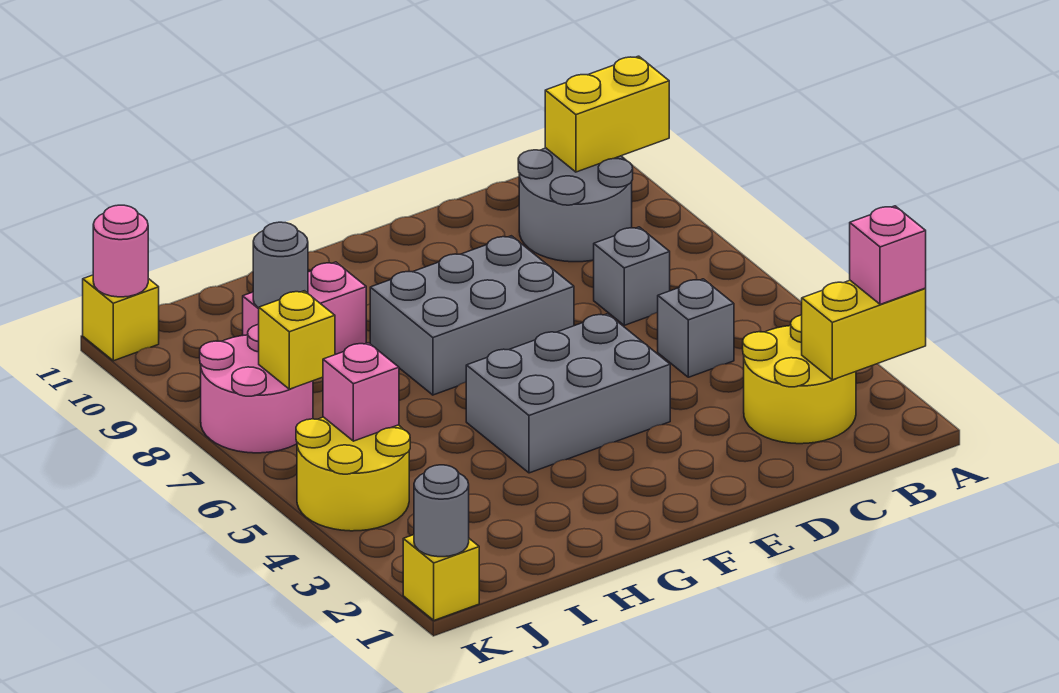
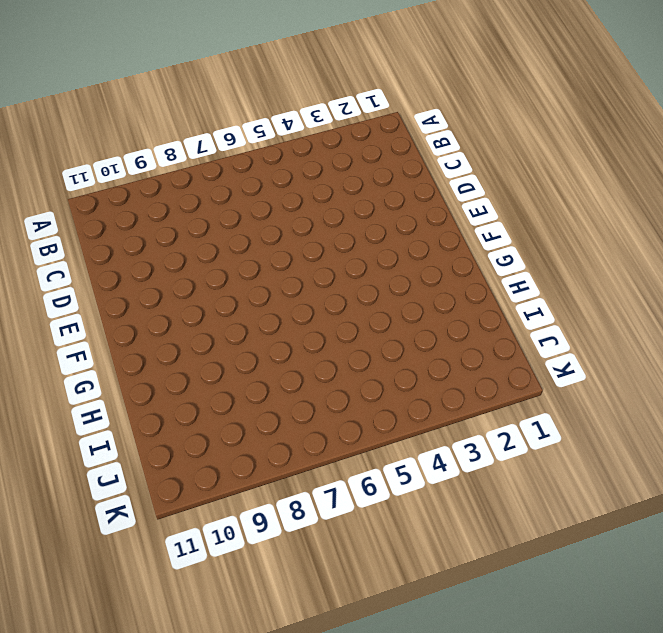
none -> yellow 2x2 round brick [743,315,856,444]
none -> grey 2x2 round brick [518,148,633,262]
none -> grey 1x1 brick [658,279,734,377]

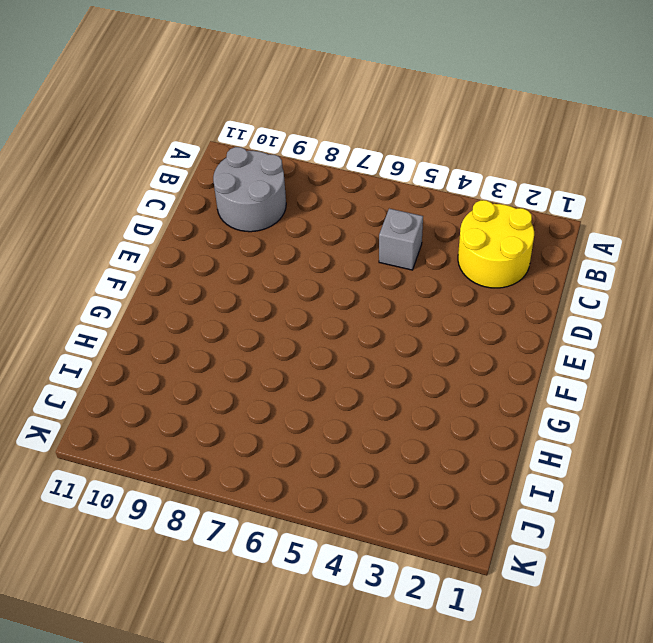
none -> grey 1x1 brick [594,227,670,325]
none -> grey 2x3 brick [466,314,670,473]
none -> grey 2x3 brick [370,236,574,395]

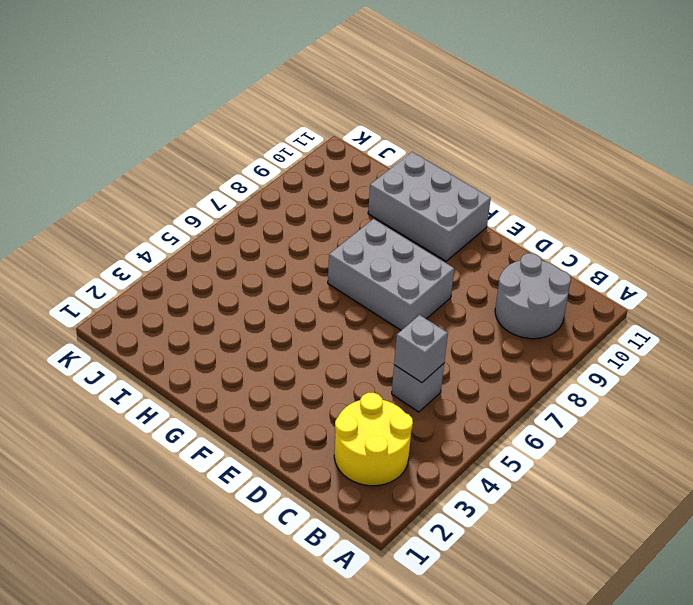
grey 1x1 brick [394,315,448,383] -> grey 1x1 brick moved to [594,227,670,325]
grey 2x3 brick [368,152,491,261] -> grey 2x3 brick moved to [466,314,670,473]
none -> pink 1x2 brick [243,262,366,355]
none -> yellow 2x2 round brick [296,417,410,531]
none -> pink 2x2 round brick [200,324,313,453]

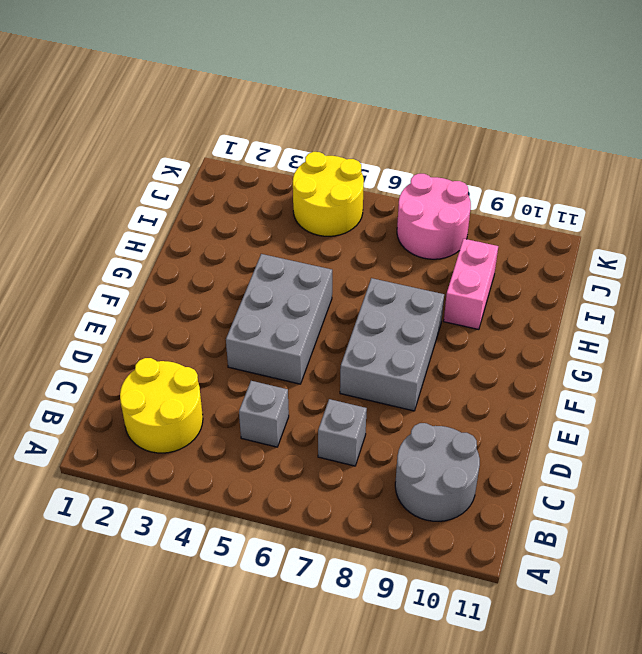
none -> yellow 1x1 brick [403,535,479,620]
none -> yellow 1x1 brick [83,275,159,361]
none -> yellow 1x2 brick [802,281,926,380]

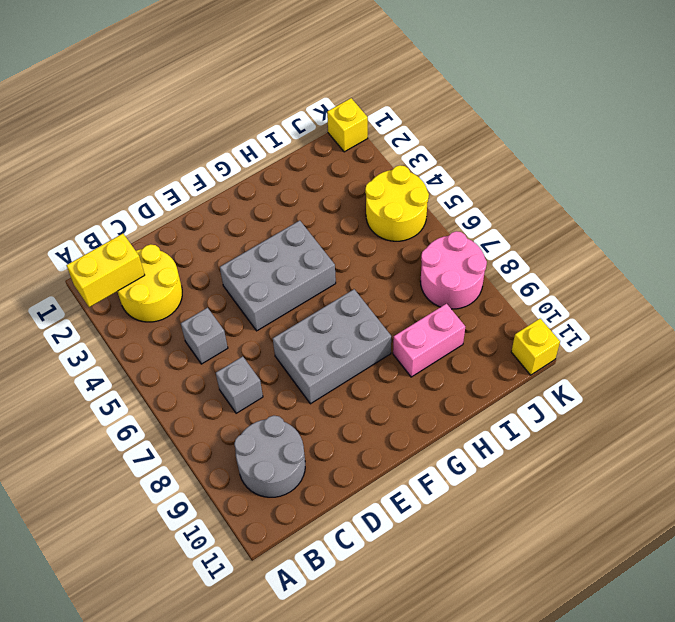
none -> yellow 1x2 brick [545,56,669,172]
none -> grey 1x1 round brick [253,222,308,308]
none -> pink 1x1 brick [323,343,399,441]

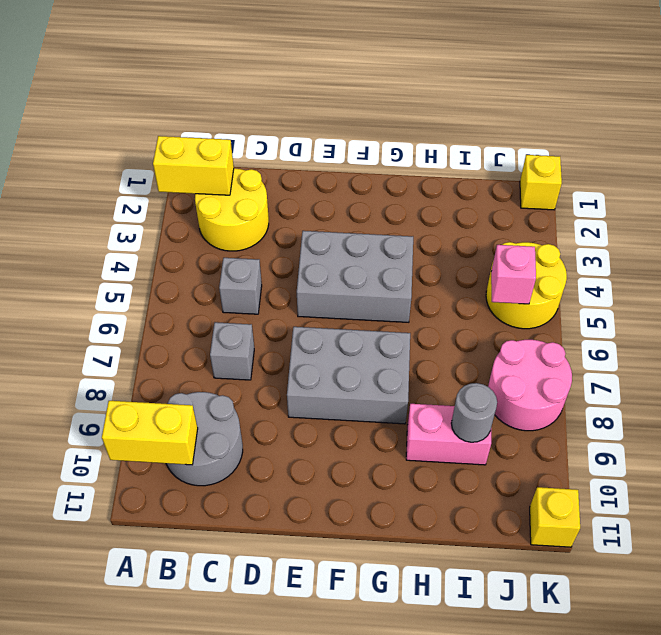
none -> yellow 1x1 brick [259,291,335,389]
none -> grey 1x1 round brick [414,465,469,557]
none -> pink 1x1 round brick [93,205,148,297]

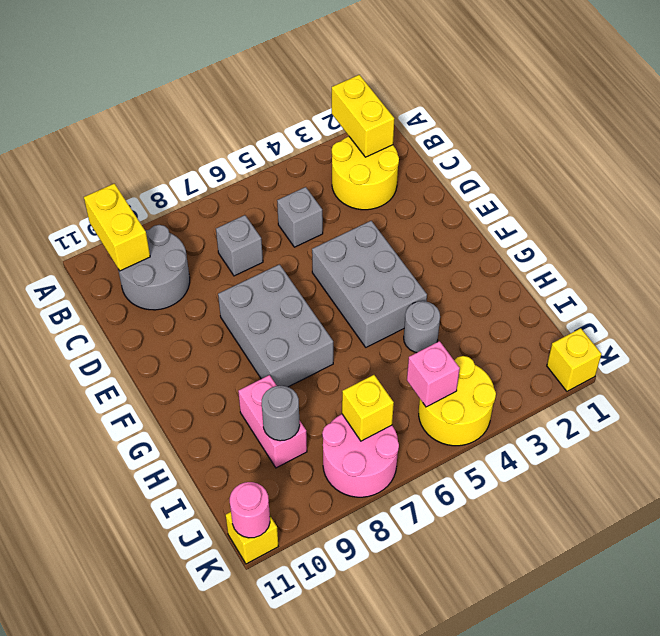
grey 1x1 round brick [404,301,440,353] -> grey 1x1 round brick moved to [414,465,469,557]
none -> pink 1x1 brick [850,206,926,304]

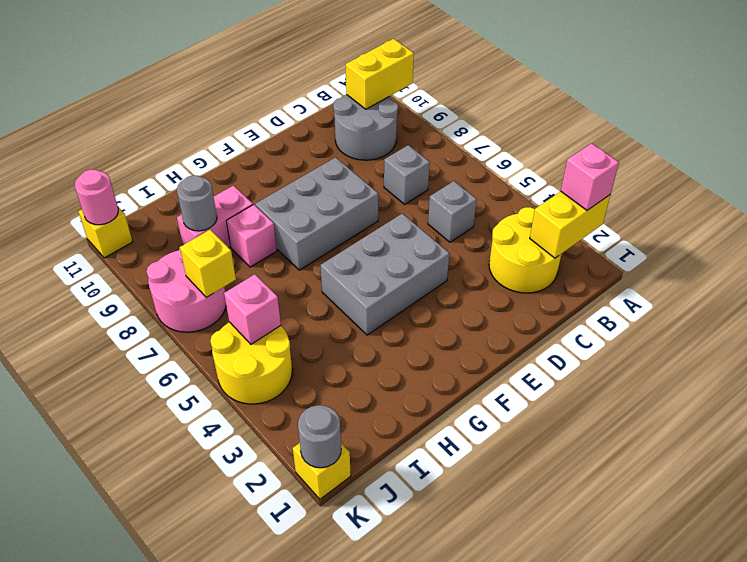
pink 1x1 brick [226,205,277,267] -> none

